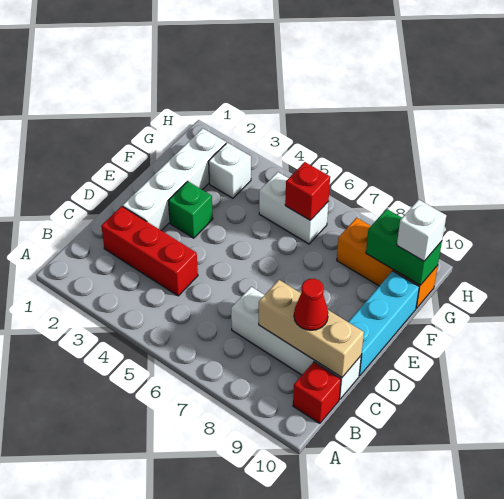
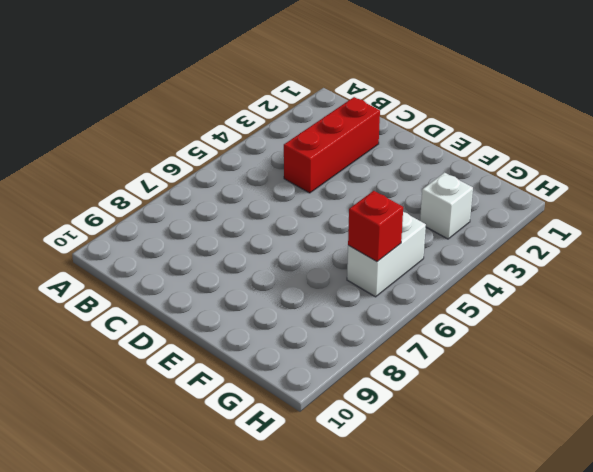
none -> red 1x1 brick [293,362,341,423]
none -> white 1x4 brick [231,287,361,399]
none -> white 1x4 brick [123,128,226,231]

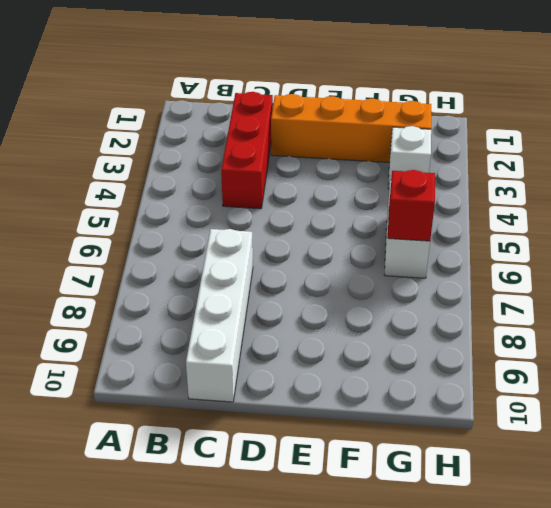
orange 1x4 brick [271,94,431,162] -> white 1x4 brick [123,128,226,231]
none -> red 1x1 brick [293,362,341,423]
none -> cyan 1x3 brick [349,271,419,376]
none -> green 1x1 brick [168,181,213,238]

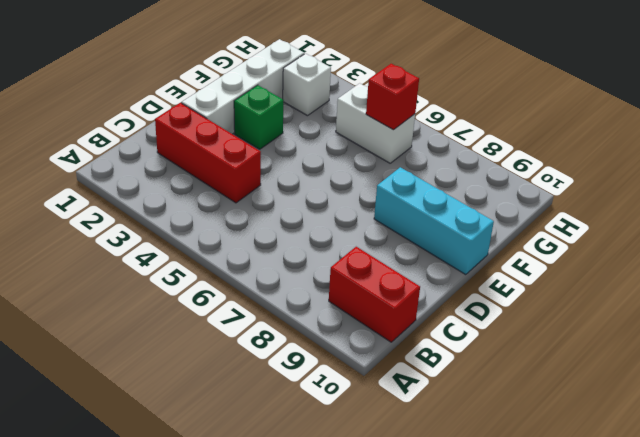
red 1x2 brick [329,247,420,342] -> red 1x1 brick [293,362,341,423]
cyan 1x3 brick [374,167,494,275] -> cyan 1x3 brick turned to [349,271,419,376]
none -> white 1x4 brick [231,287,361,399]
none -> orange 1x3 brick [337,218,438,308]
none -> tan 1x3 brick [259,280,364,377]

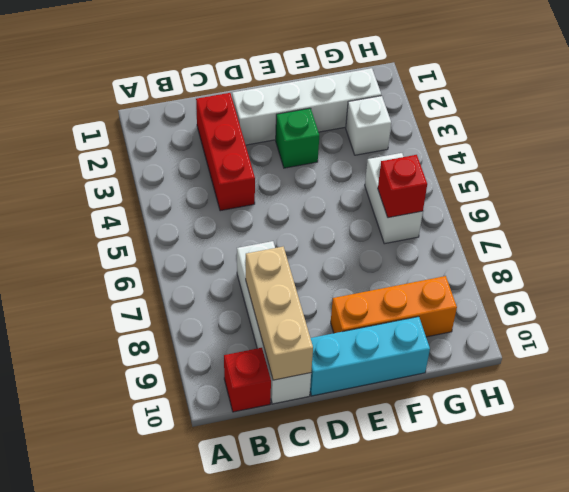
orange 1x3 brick [331,276,457,337] -> orange 1x3 brick turned to [337,218,438,308]
none -> green 1x2 brick [366,209,442,285]
none -> red 1x1 cone [294,279,328,330]
none -> white 1x1 brick [397,200,446,261]

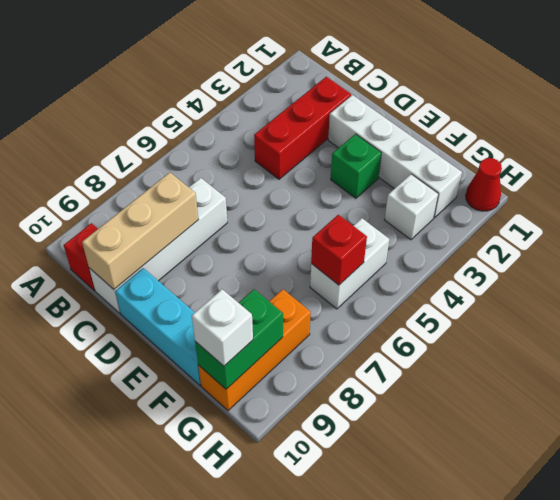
red 1x1 cone [466,158,502,211] -> red 1x1 cone moved to [294,279,328,330]

